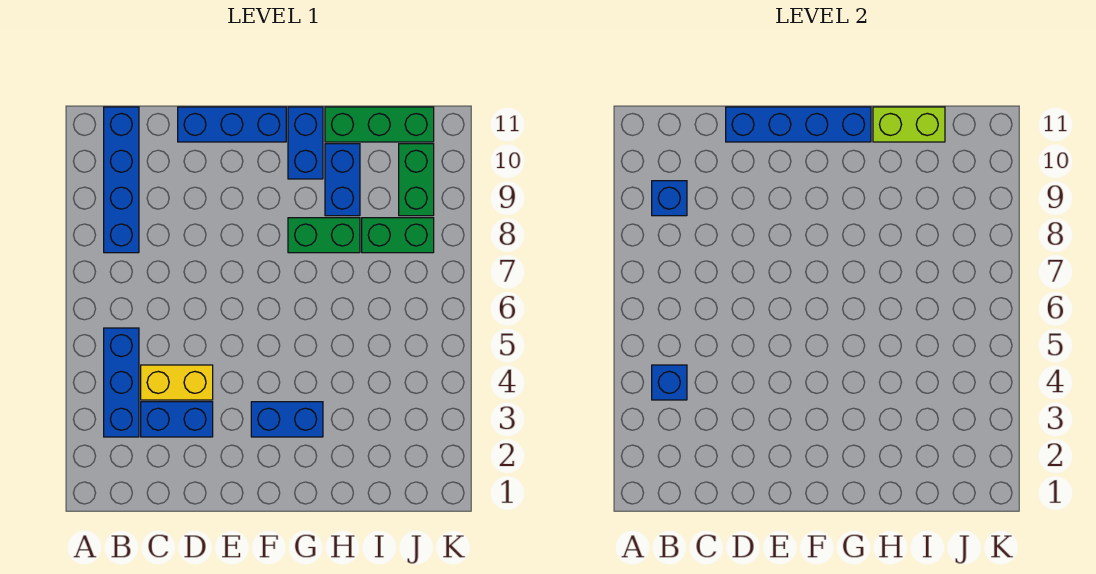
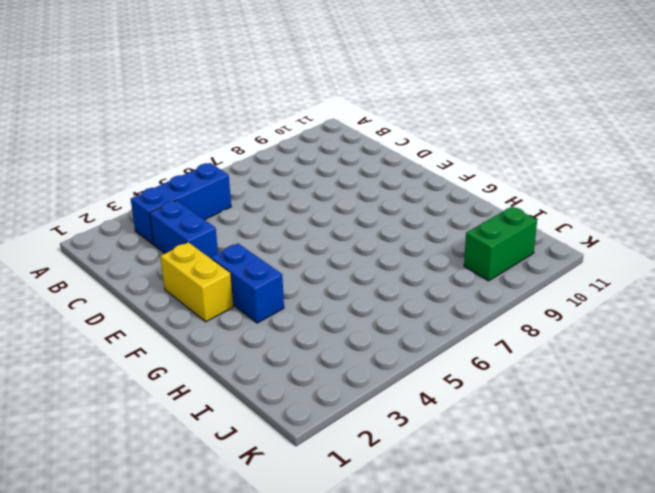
yellow 1x2 brick [160,242,233,322] -> yellow 1x2 brick moved to [141,365,213,400]
none -> blue 1x4 brick [104,107,139,253]
none -> blue 1x3 brick [178,107,286,142]
none -> green 1x2 brick [288,218,360,253]

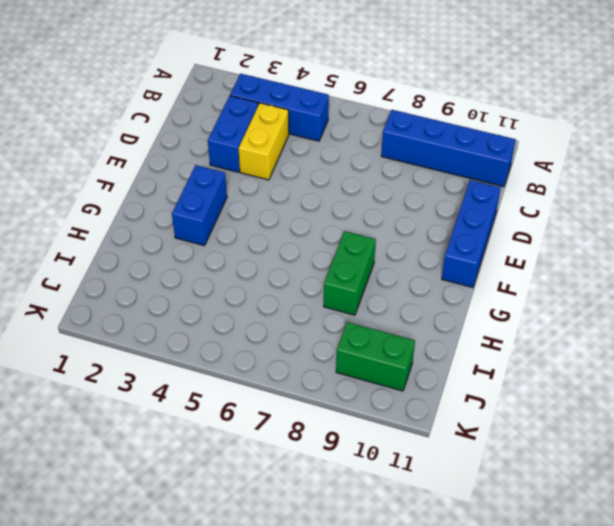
none -> blue 1x2 brick [288,107,323,179]
none -> blue 1x2 brick [325,144,360,216]
none -> green 1x3 brick [325,107,434,142]

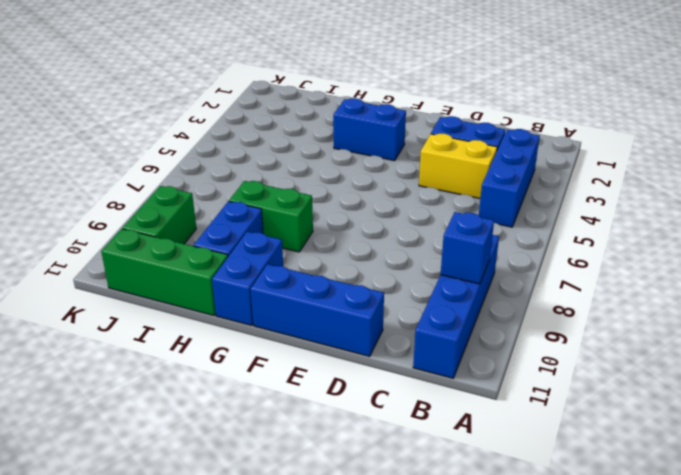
none -> green 1x2 brick [362,218,434,253]
none -> blue 1x1 brick [652,365,687,400]
none -> blue 1x4 brick [726,107,871,142]

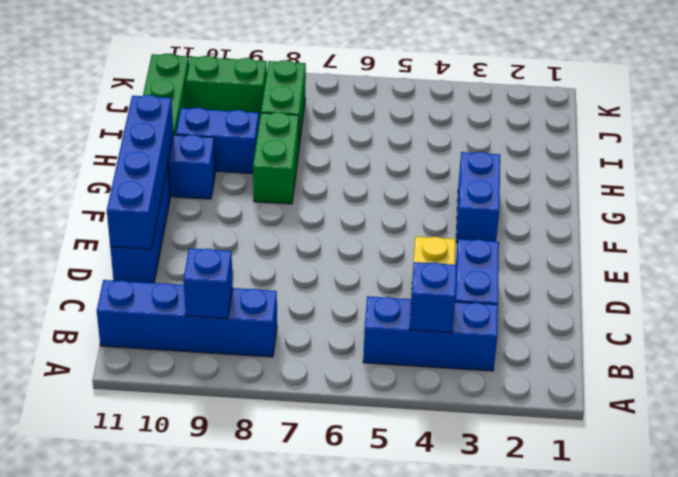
none -> lime 1x2 brick [873,107,945,142]

